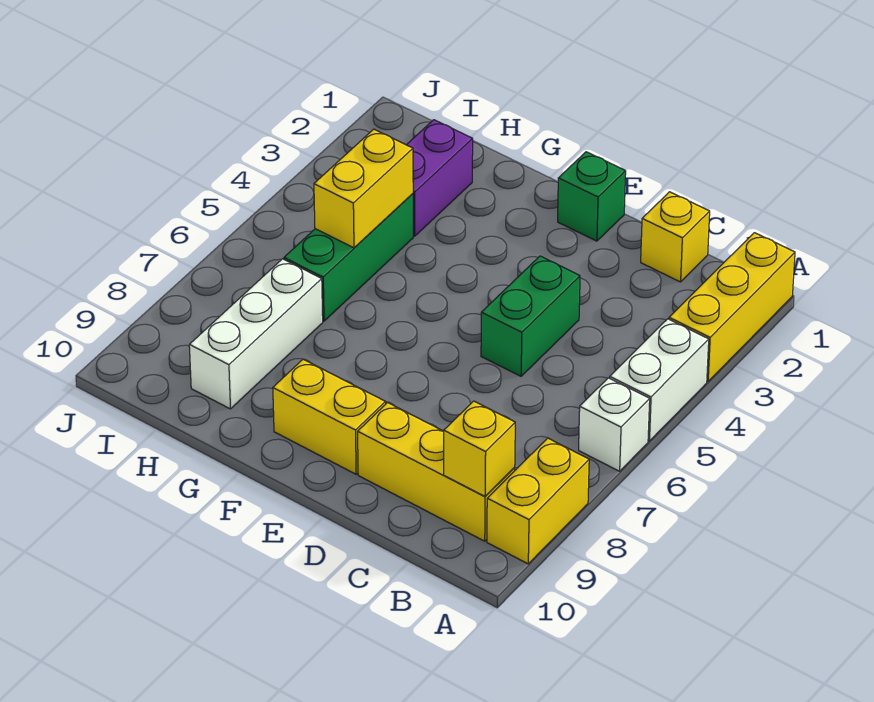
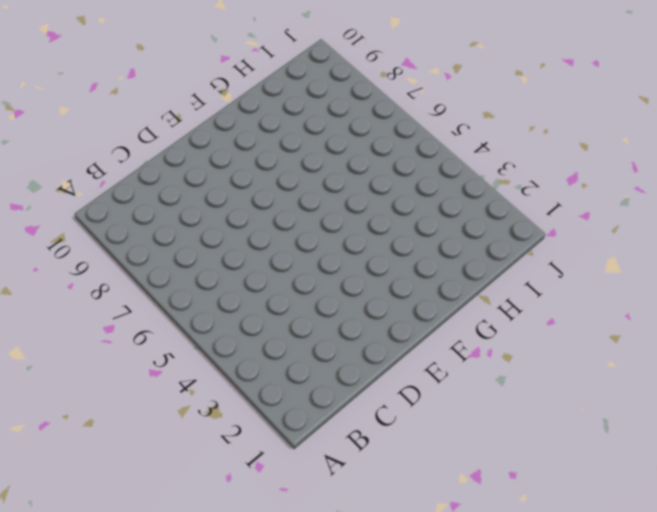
none -> yellow 1x3 brick [669,233,795,382]
none -> white 1x2 brick [610,319,709,441]
none -> white 1x1 brick [579,378,650,471]

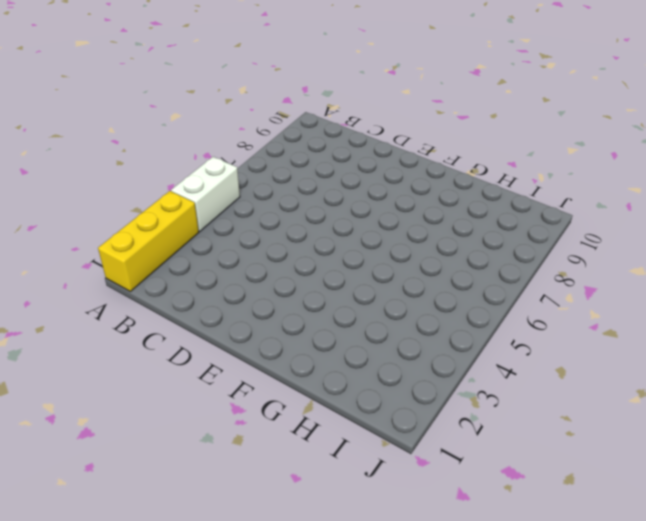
none -> white 1x1 brick [579,378,650,471]
none -> yellow 1x2 brick [487,438,589,564]
none -> yellow 1x3 brick [358,403,515,541]

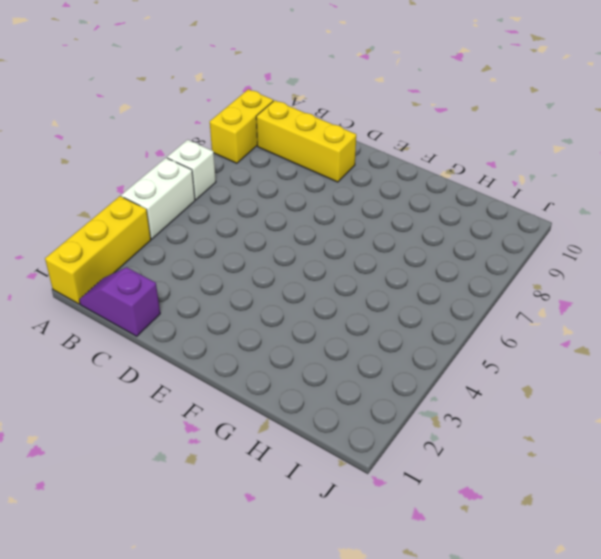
purple 1x2 slope [79,267,160,336] -> yellow 1x1 brick [641,192,710,282]
none -> green 1x2 brick [481,256,580,376]
none -> green 1x1 brick [558,152,626,241]
none -> yellow 1x2 brick [273,359,386,474]

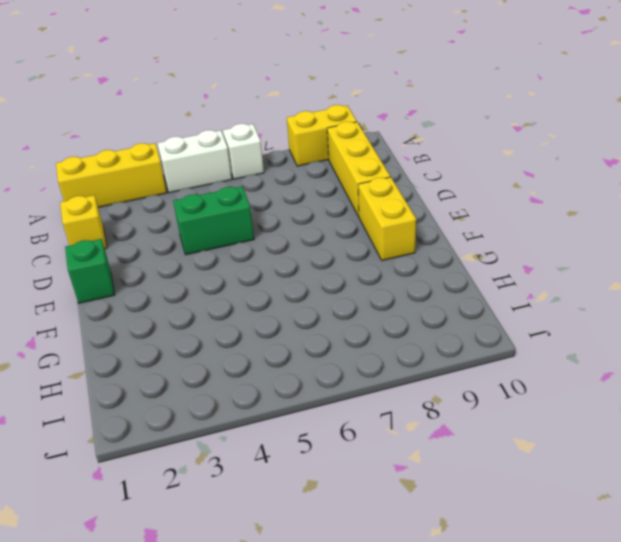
none -> purple 1x2 brick [407,120,473,236]
none -> green 1x3 brick [284,194,413,321]
none -> white 1x3 brick [189,259,323,409]

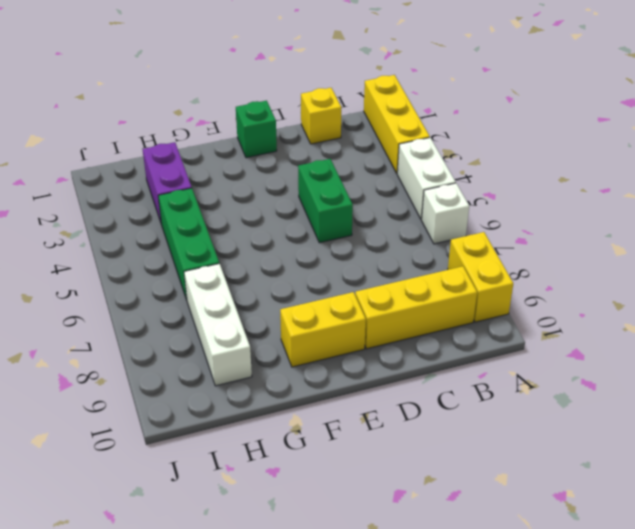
none -> yellow 1x1 brick [444,401,515,496]
none -> yellow 1x2 brick [314,129,413,248]

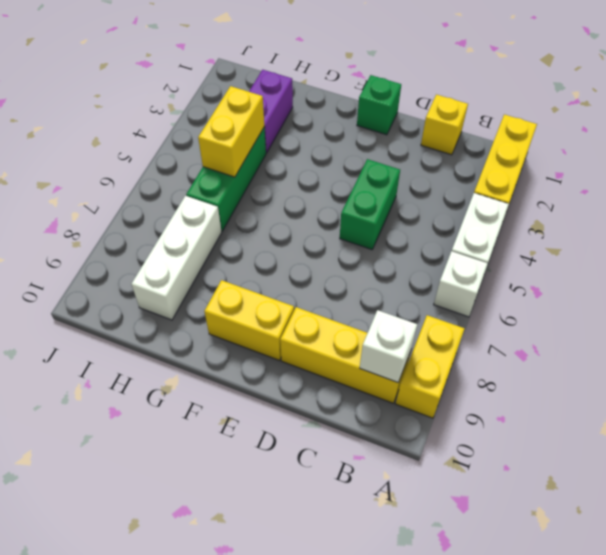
white 1x1 brick [360,310,417,382] -> yellow 1x1 brick [444,401,515,496]

